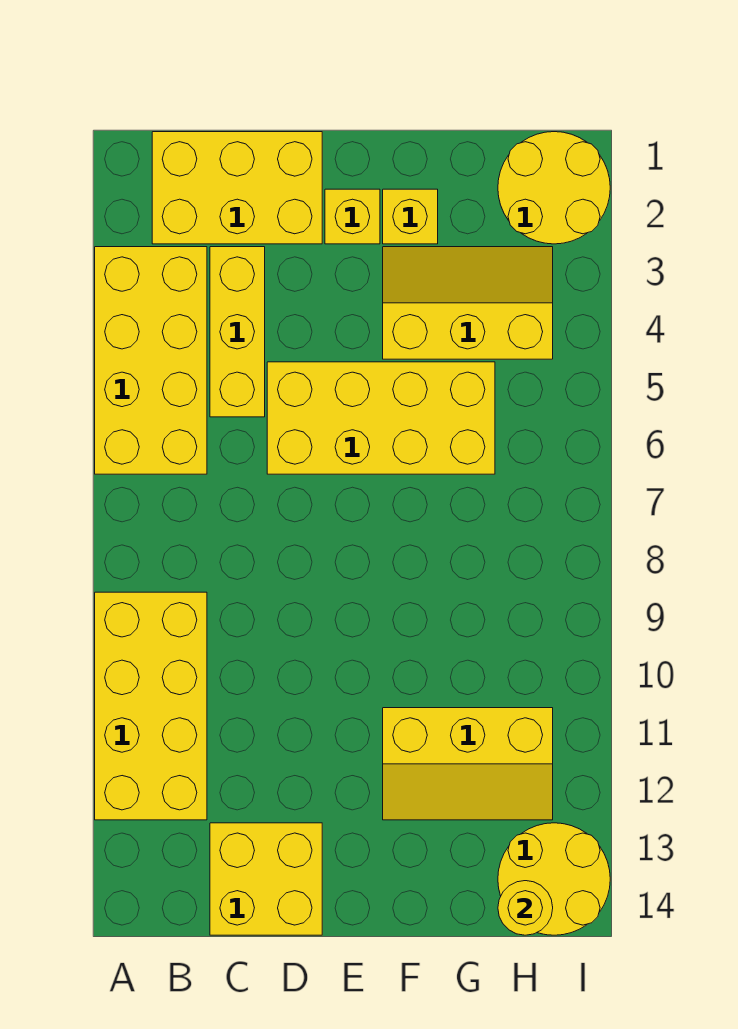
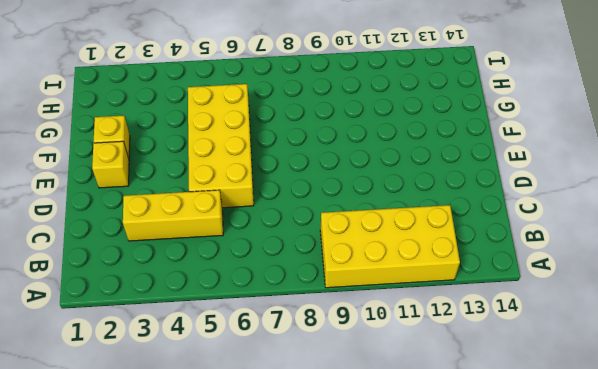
none -> yellow 2x4 brick [95,247,207,474]
none -> yellow 2x3 brick [152,132,322,244]
none -> yellow 2x2 brick [210,823,322,935]

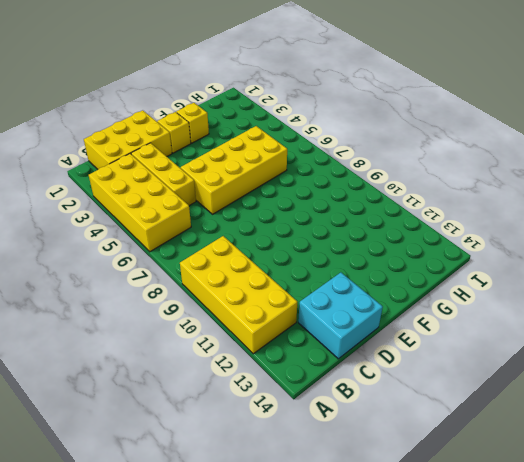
cyan 2x2 brick [298,273,383,359] -> yellow 2x2 brick [210,823,322,935]
none -> yellow 2x3 slope [383,247,553,359]
none -> yellow 2x3 slope [383,708,553,820]
none -> yellow 2x2 round brick [498,132,610,244]

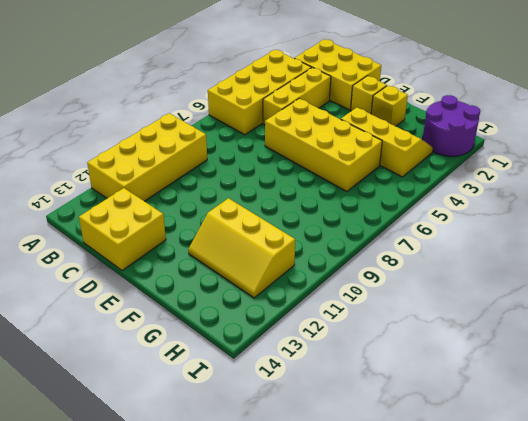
purple 2x2 round brick [423,95,480,156] -> yellow 2x2 round brick [498,132,610,244]
none -> yellow 2x2 round brick [498,823,610,935]
none -> yellow 1x1 round brick [498,881,553,935]

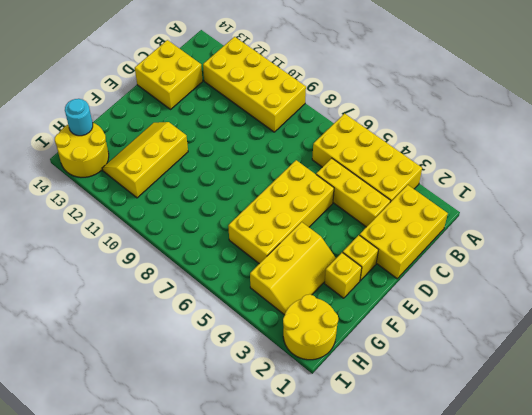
cyan 1x1 round brick [65,99,93,136] -> yellow 1x1 round brick [498,881,553,935]

